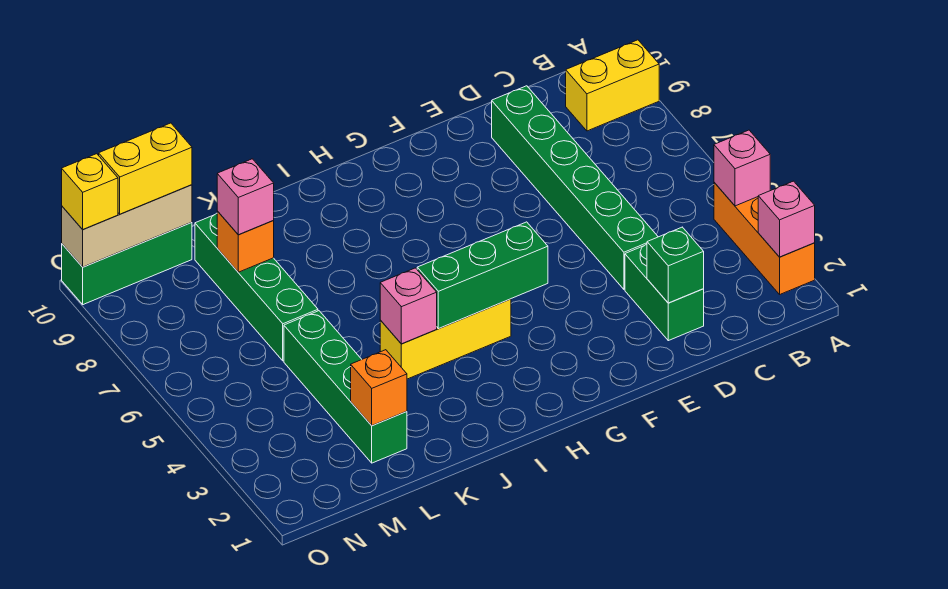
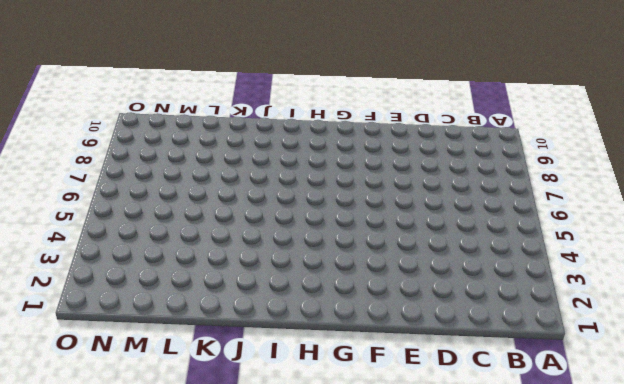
none -> orange 1x3 brick [714,182,815,294]
none -> yellow 1x2 brick [566,40,659,131]
none -> green 1x2 brick [625,244,704,341]

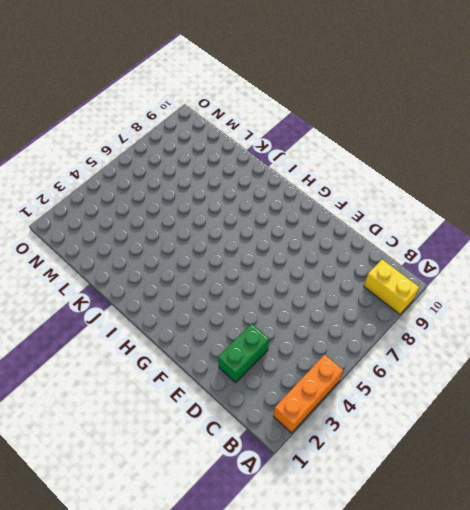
none -> green 1x6 brick [492,86,658,289]
none -> yellow 1x3 brick [380,299,511,379]
none -> green 1x4 brick [284,311,407,463]

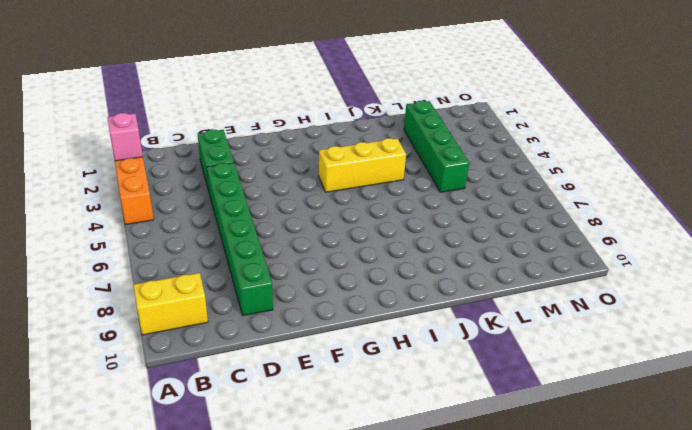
none -> green 1x4 brick [195,213,318,361]
none -> green 1x3 brick [62,222,192,305]
none -> pink 1x1 brick [714,130,770,206]

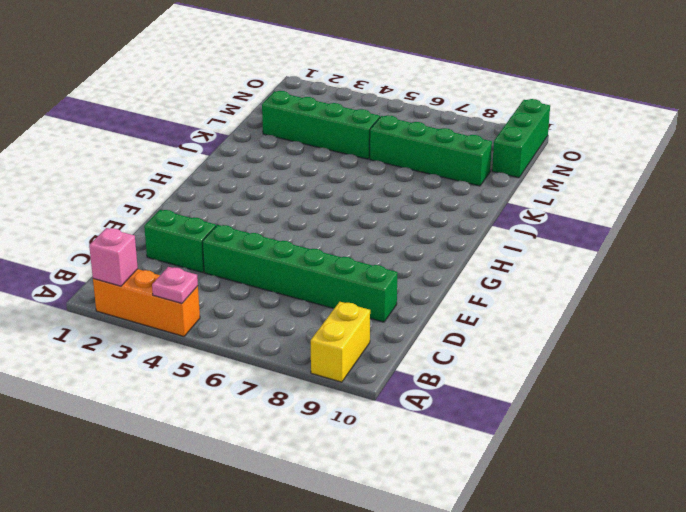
pink 1x1 plate [152,267,198,304] -> pink 1x1 brick [714,130,770,206]
none -> yellow 1x3 brick [380,299,511,379]
none -> green 1x1 brick [647,227,704,303]
none -> green 1x3 brick [417,222,548,329]

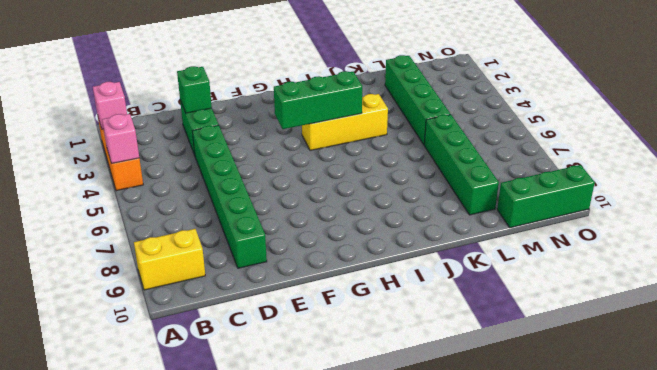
none -> pink 1x1 brick [380,268,437,344]
none -> orange 1x1 brick [351,350,407,426]
none -> orange 1x1 brick [217,211,274,272]

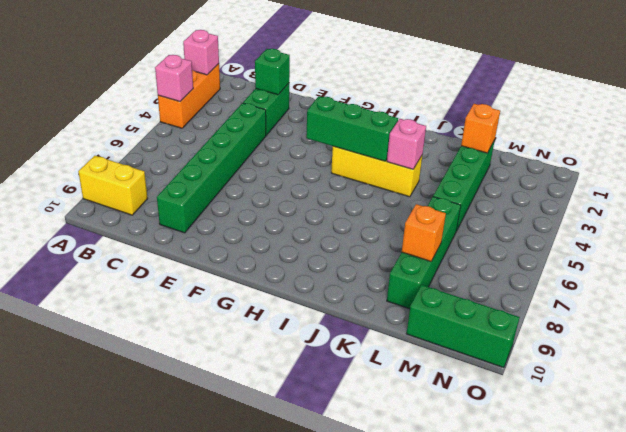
none -> tan 1x3 brick [62,185,192,267]
none -> pink 1x1 brick [217,159,274,235]
none -> yellow 1x2 brick [99,123,192,214]

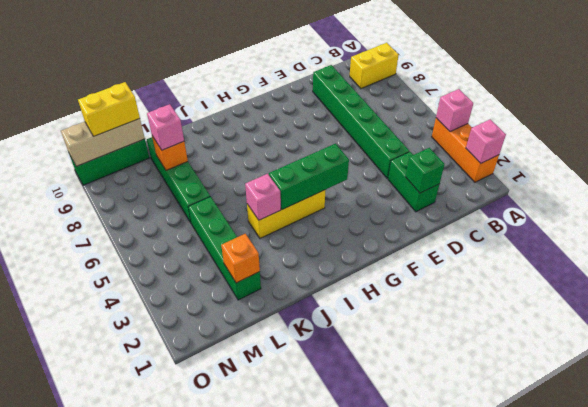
none -> yellow 1x1 brick [62,154,118,229]

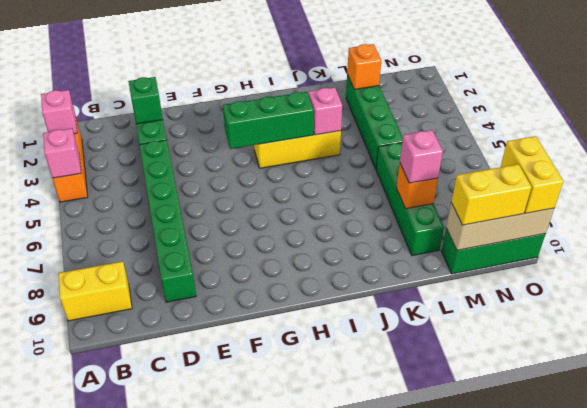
yellow 1x2 brick [501,136,564,213] -> yellow 1x1 brick [62,154,118,229]

